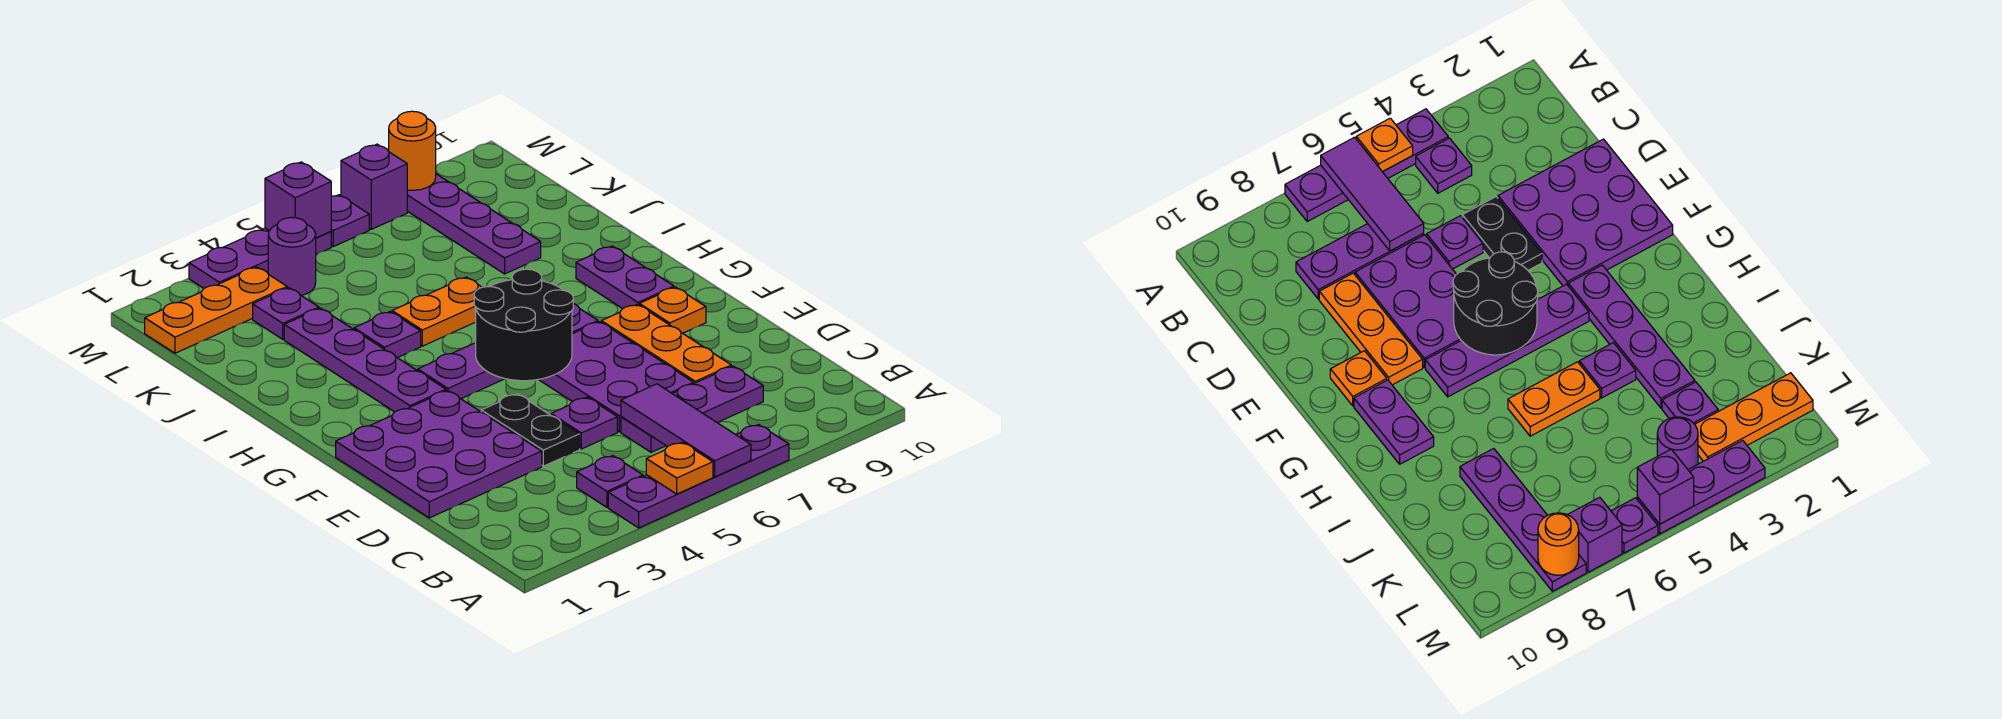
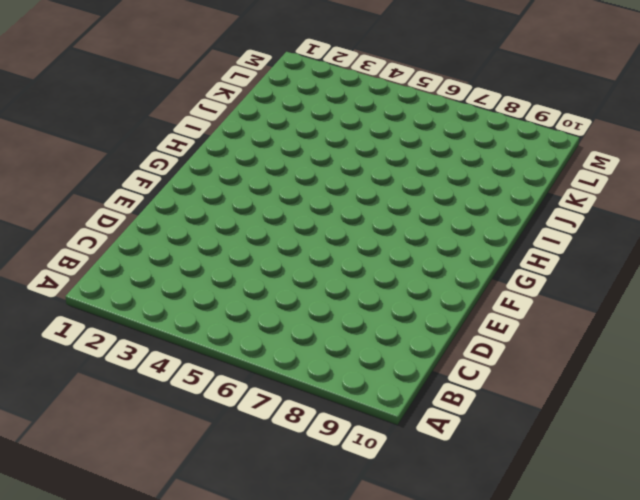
none -> purple 1x4 plate [608,425,789,528]
none -> purple 1x1 plate [577,456,643,507]
none -> purple 1x3 plate [621,366,763,452]

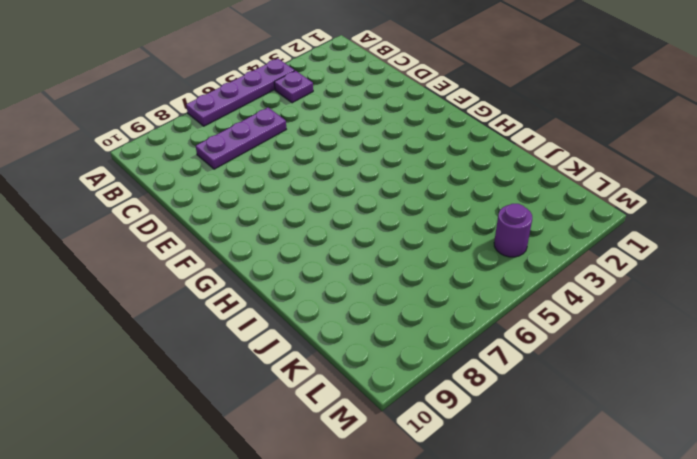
none -> purple 3x3 plate [336,390,542,518]
none -> black 1x2 plate [481,394,580,466]
none -> purple 1x1 plate [551,397,617,449]

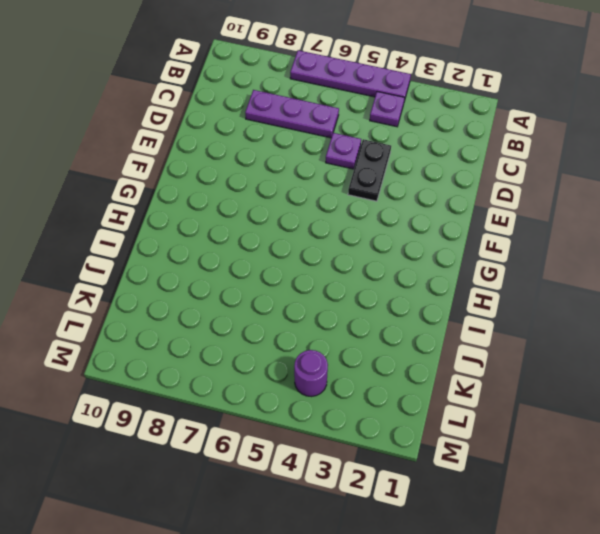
none -> purple 3x3 plate [336,390,542,518]
none -> purple 2x3 plate [538,322,693,432]
none -> orange 1x3 plate [601,304,731,384]

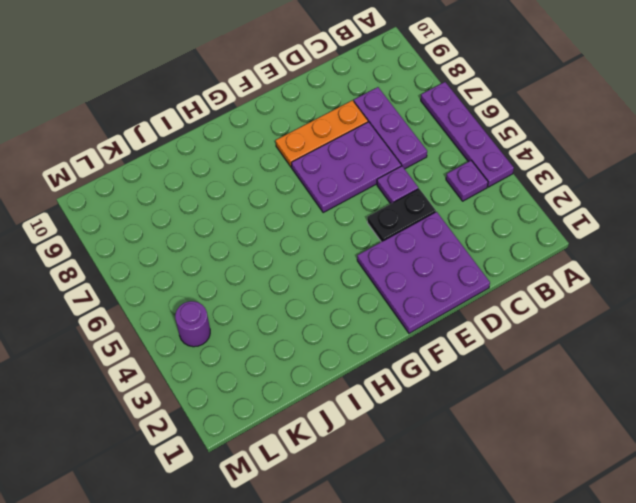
none -> orange 1x1 plate [639,287,706,333]
none -> purple 1x4 plate [284,308,446,412]
none -> purple 1x4 plate [418,304,598,399]

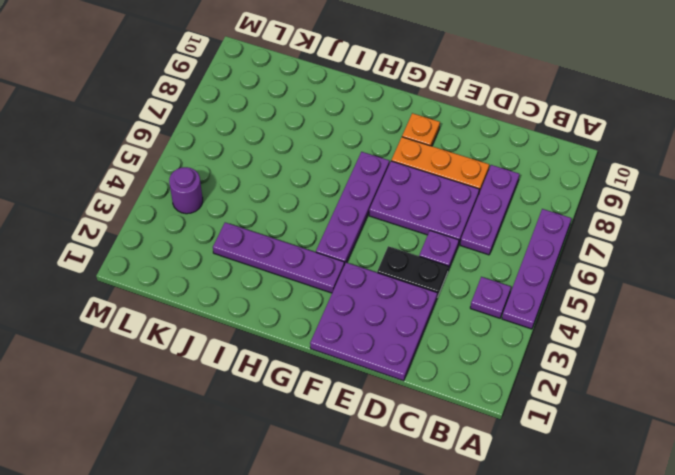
none -> purple 1x2 plate [576,246,674,309]
none -> purple 1x1 plate [354,312,421,358]
none -> orange 1x2 plate [392,277,482,346]

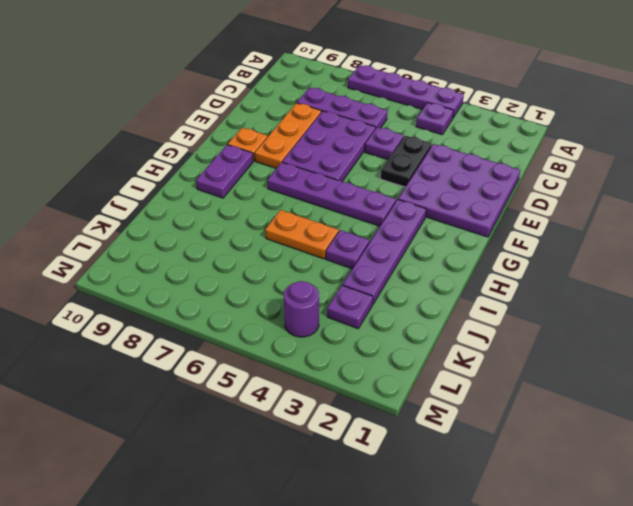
none -> purple 1x4 plate [407,174,541,274]
none -> orange 1x3 plate [145,267,287,353]
none -> purple 1x3 plate [189,228,331,288]

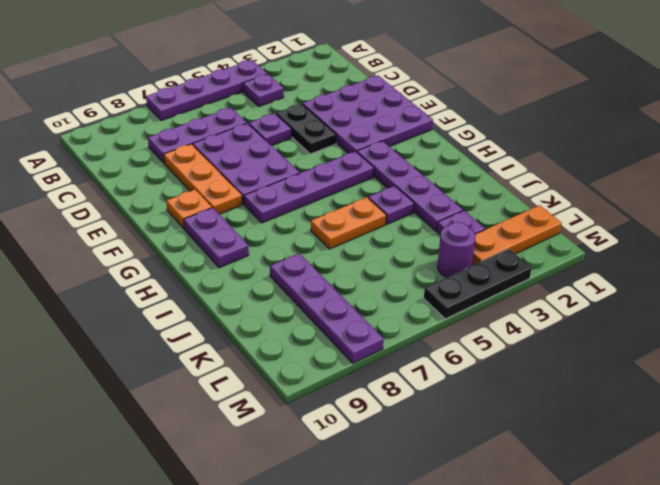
black 1x3 plate [424,249,532,319] -> purple 1x3 plate [189,228,331,288]
none -> purple 1x1 plate [331,195,369,247]
none -> purple 1x1 brick [341,144,407,229]
none -> orange 1x1 plate [646,442,713,494]

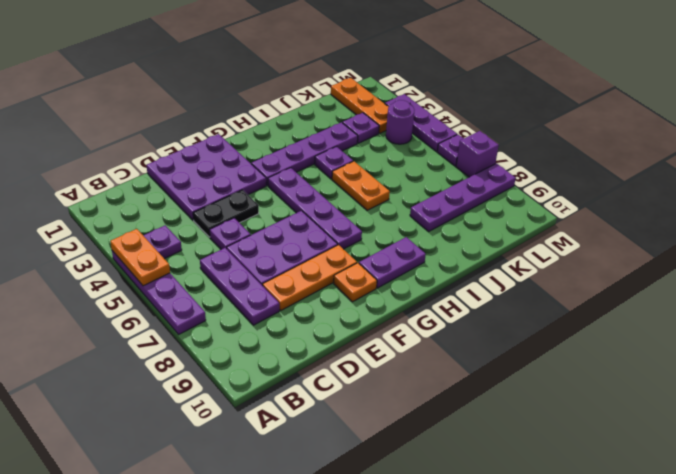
orange 1x2 plate [110,229,170,286] -> orange 1x1 plate [646,442,713,494]
none -> purple 1x3 tile [621,384,751,477]
none -> black 2x2 round brick [474,269,573,381]
none -> purple 1x1 brick [265,162,331,238]

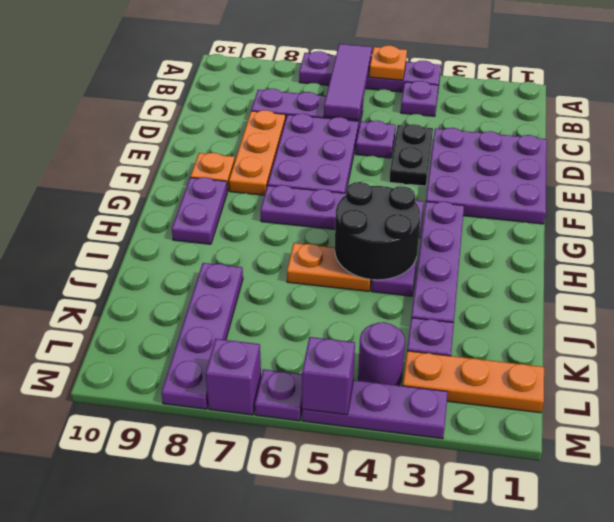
black 2x2 round brick [335,182,420,280] -> black 2x2 round brick moved to [474,269,573,381]
none -> orange 1x1 round brick [389,111,436,190]

